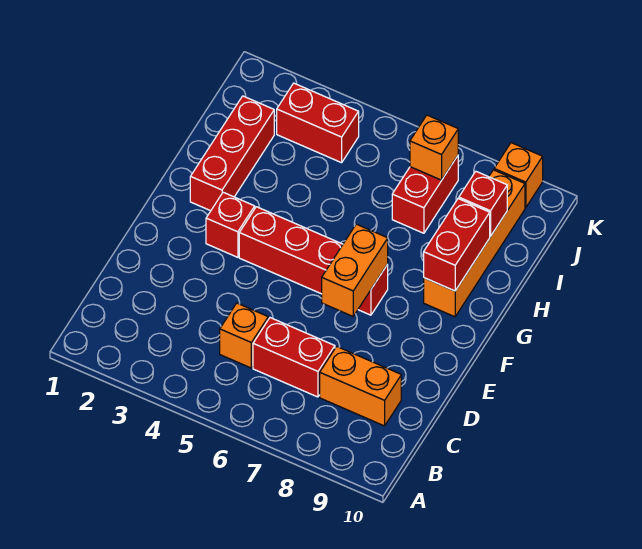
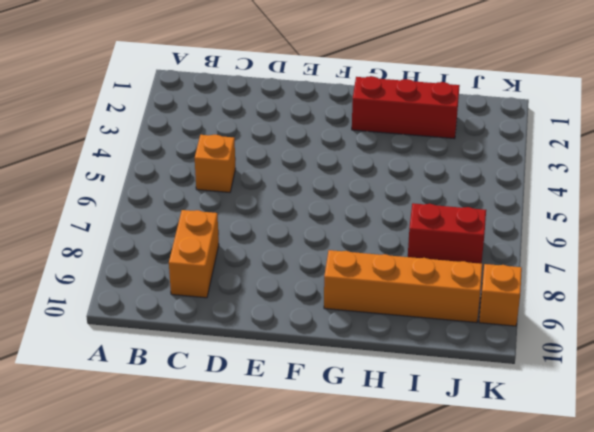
none -> red 1x2 brick [253,318,335,397]
none -> red 1x1 brick [206,192,255,257]
none -> red 1x4 brick [239,207,388,315]

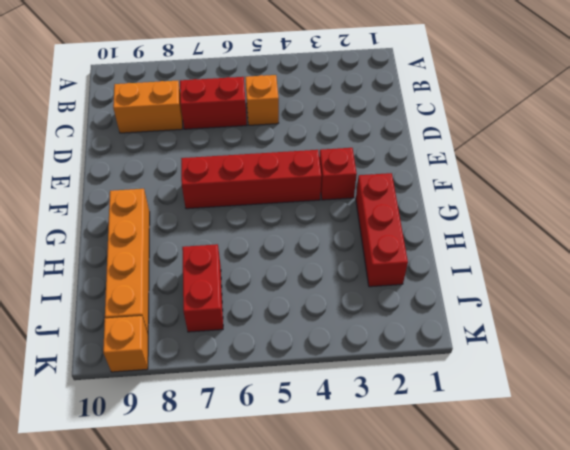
none -> red 1x2 brick [277,83,359,163]
none -> orange 1x2 brick [322,224,388,316]
none -> red 1x2 brick [424,199,490,291]

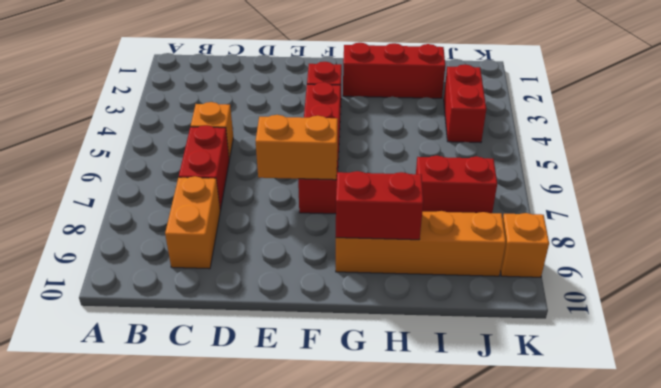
none -> red 1x1 brick [459,172,507,236]
none -> orange 1x1 brick [410,115,458,180]

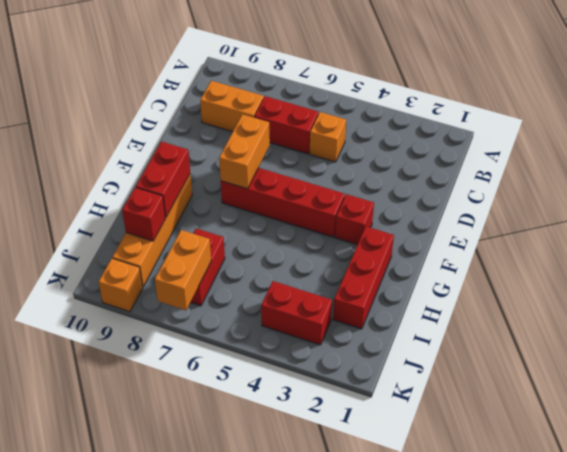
orange 1x2 brick [155,230,211,310] -> orange 1x1 brick [410,115,458,180]

